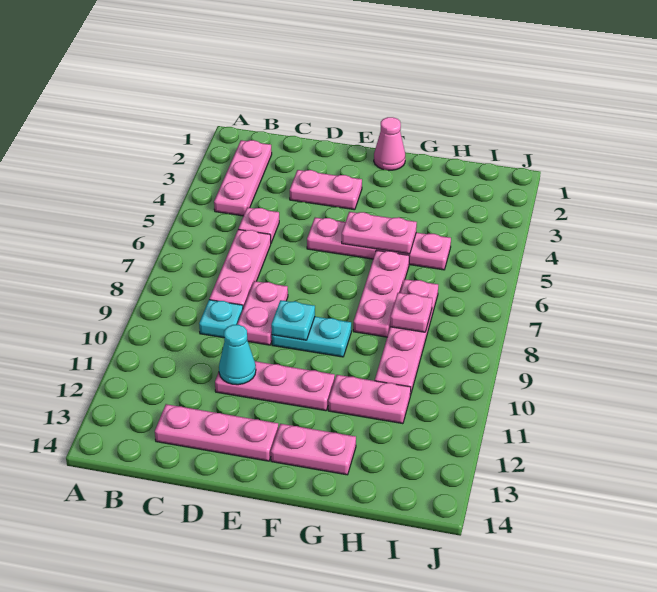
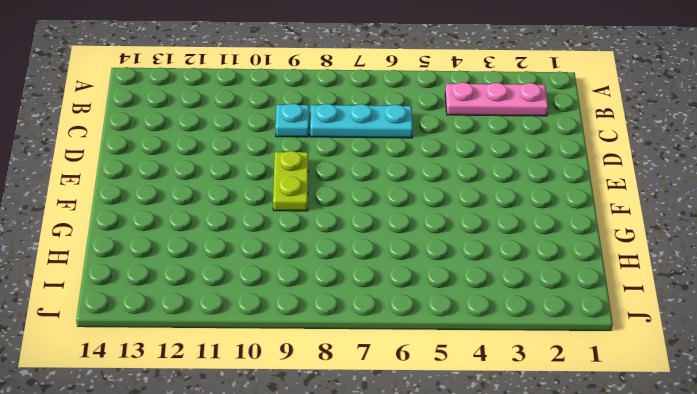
cyan 1x3 plate [310,104,413,138] -> pink 1x3 plate [209,229,271,308]
lime 1x2 plate [273,151,308,211] -> cyan 1x2 plate [272,317,351,357]
none -> pink 1x1 plate [238,207,279,243]
none -> pink 1x3 plate [155,404,279,461]
none -> pink 1x2 plate [290,170,362,210]

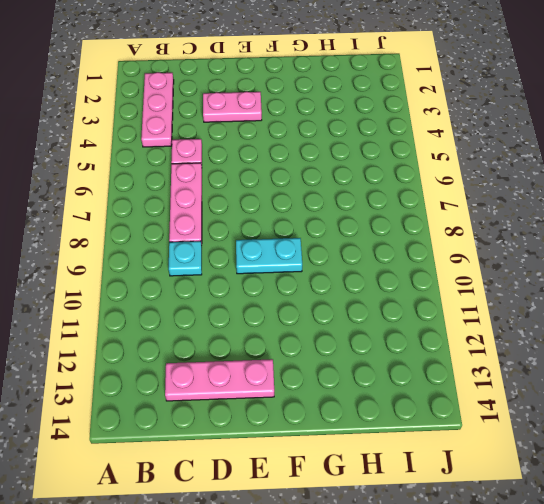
none -> pink 1x2 plate [237,281,288,345]
none -> pink 1x3 plate [215,361,335,411]
none -> pink 1x4 plate [307,218,451,270]

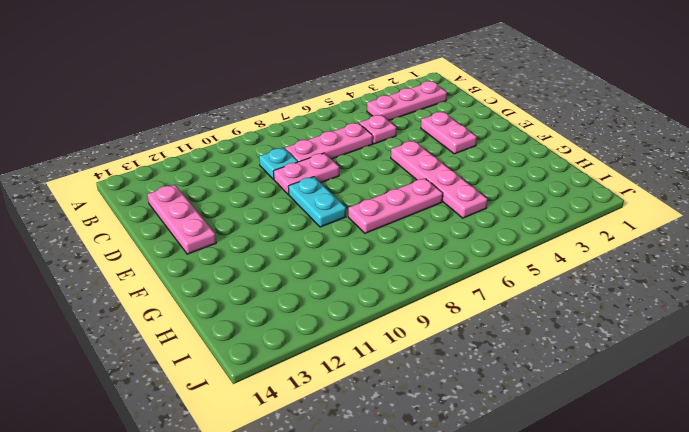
none -> pink 1x3 plate [215,361,335,411]
none -> pink 1x1 cone [374,117,405,170]
none -> pink 1x2 plate [271,424,356,475]

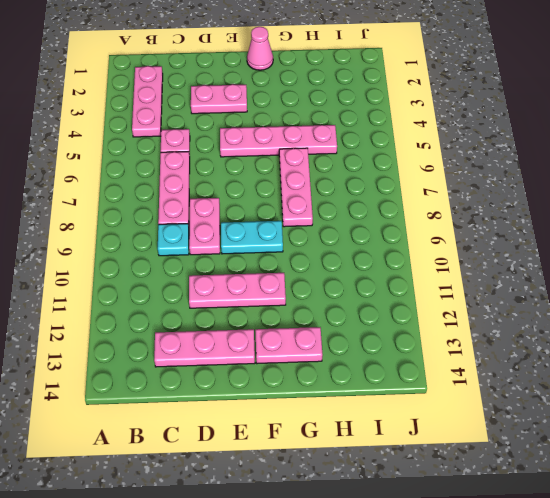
none -> pink 1x2 plate [328,375,411,424]
none -> pink 1x4 plate [375,279,438,396]
none -> cyan 1x1 cone [219,325,256,385]

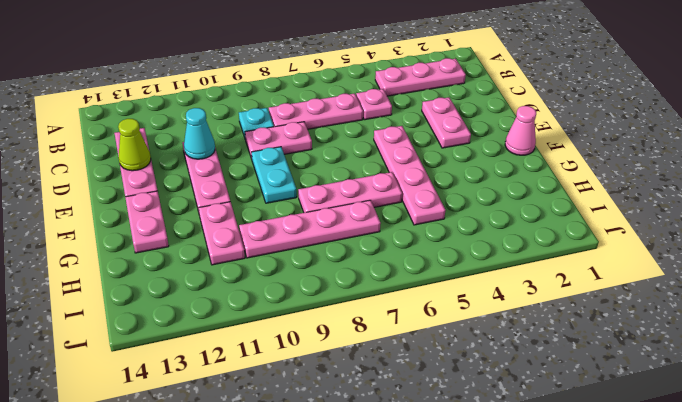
lime 1x1 cone [118,119,151,171] -> none
none -> cyan 1x1 plate [271,300,315,340]
none -> pink 1x2 plate [342,212,417,254]
none -> pink 1x1 plate [390,293,432,332]

